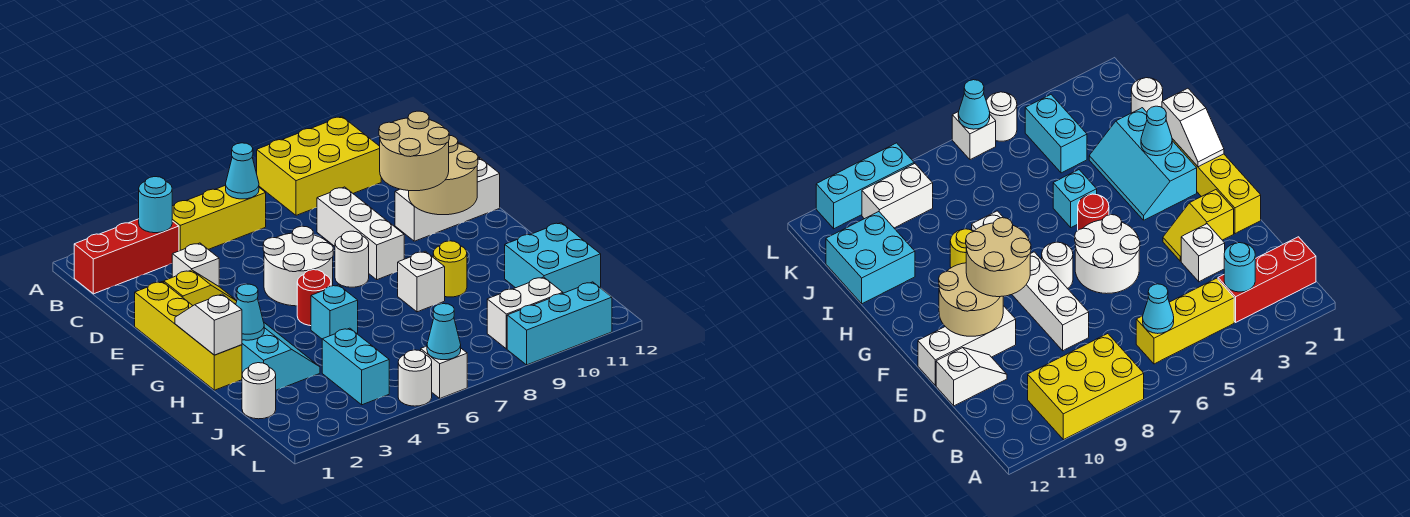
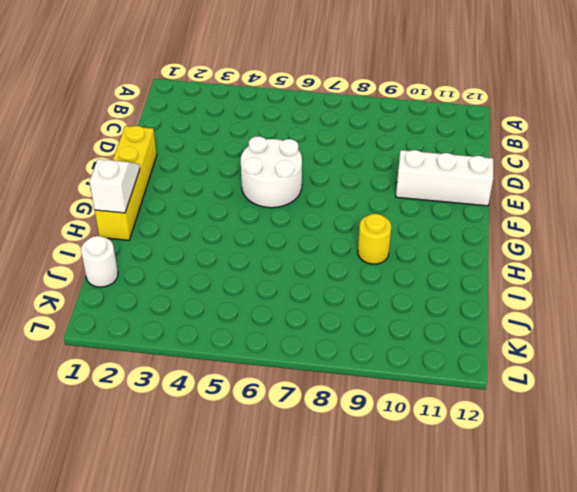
none -> yellow 2x3 brick [257,117,381,215]
none -> red 1x3 brick [74,219,179,294]
none -> yellow 1x3 brick [172,185,266,251]
none -> white 1x1 brick [172,243,219,286]

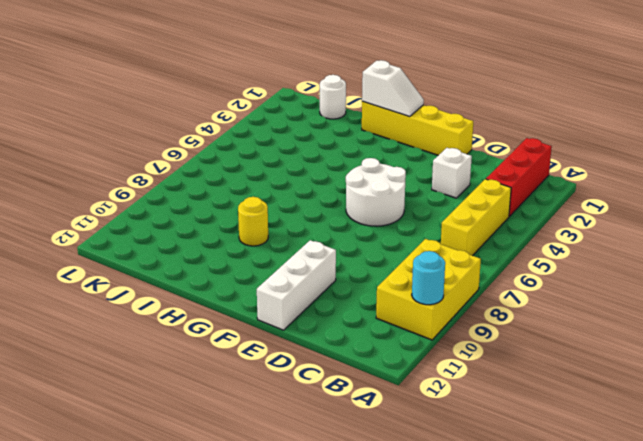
cyan 1x1 round brick [412,251,445,305] -> cyan 1x1 round brick moved to [139,177,172,233]
none -> white 1x3 brick [317,187,404,280]
none -> white 1x2 slope [936,348,1007,406]
none -> yellow 1x2 slope [164,270,237,305]
none -> white 1x1 round brick [335,231,369,287]

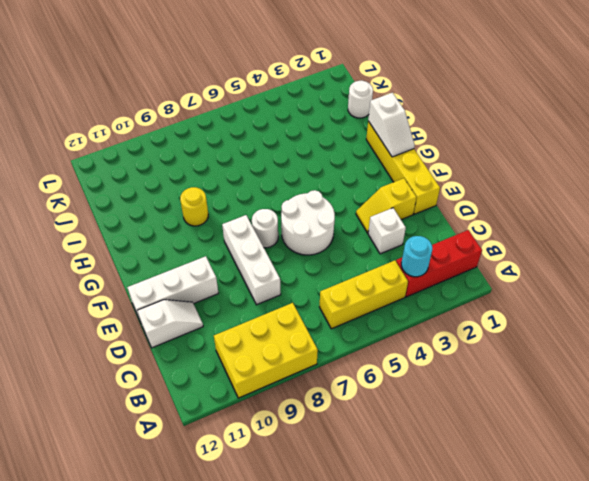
none -> cyan 2x3 slope [235,304,320,390]
none -> red 1x1 round brick [297,270,331,326]
none -> cyan 1x1 brick [311,285,358,339]
none -> white 1x1 brick [398,251,445,312]

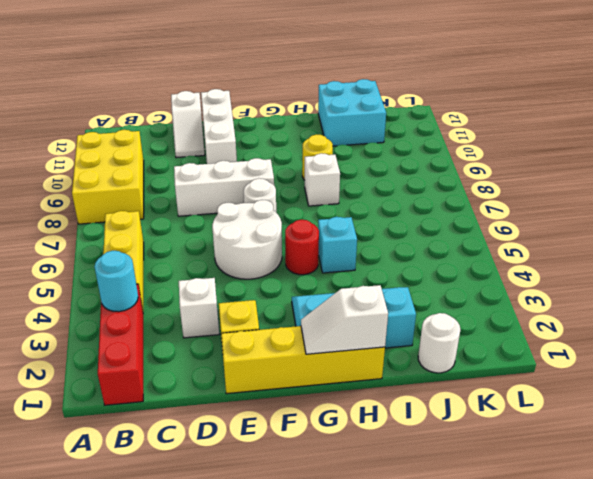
none -> cyan 1x2 brick [322,328,389,405]
none -> white 1x2 brick [487,277,563,349]
none -> white 1x1 round brick [398,350,432,406]
none -> white 1x1 brick [421,346,467,398]

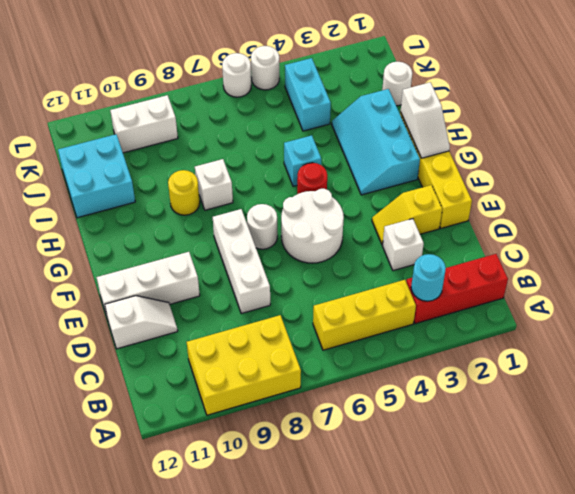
white 1x1 round brick [222,53,251,97] -> white 1x1 brick [421,346,467,398]
none -> cyan 1x3 brick [507,282,612,365]
none -> cyan 1x1 cone [226,143,259,199]
none -> tan 2x2 round brick [409,135,478,215]
none -> cyan 1x1 cone [236,284,264,340]

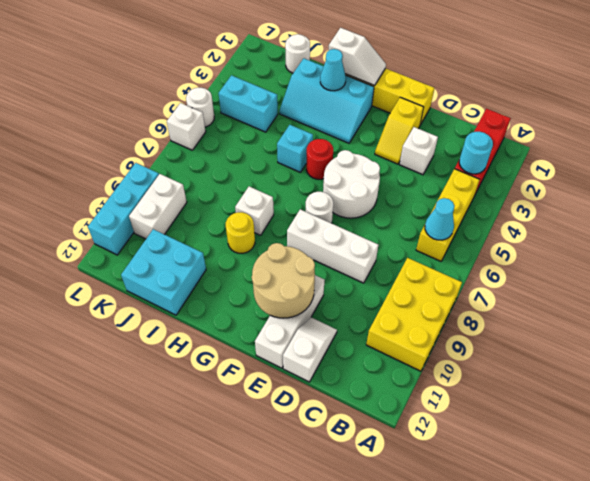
none -> cyan 1x1 cone [427,304,461,360]
none -> tan 2x2 round brick [379,111,449,191]

